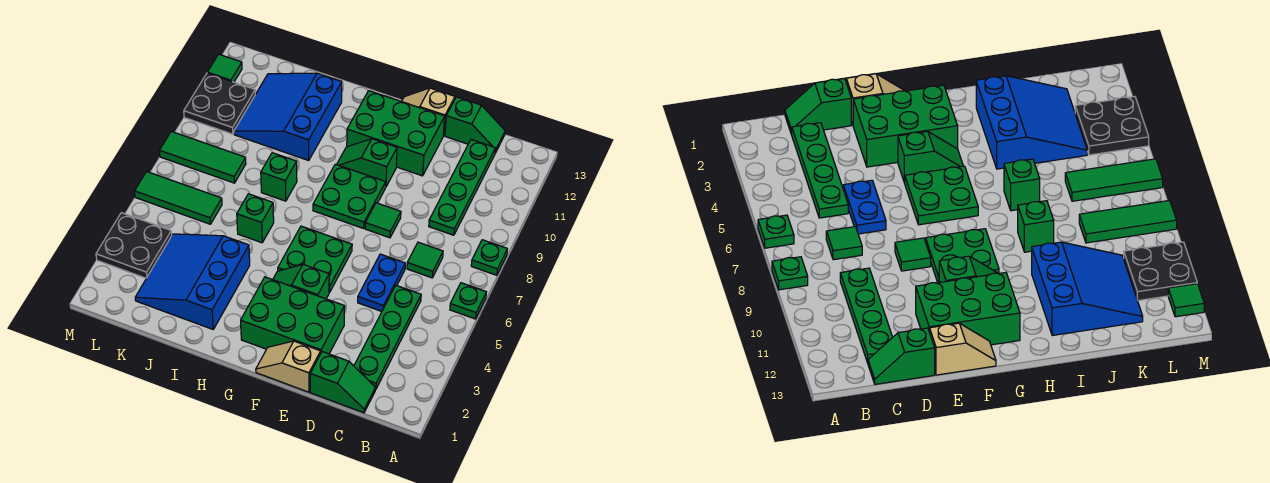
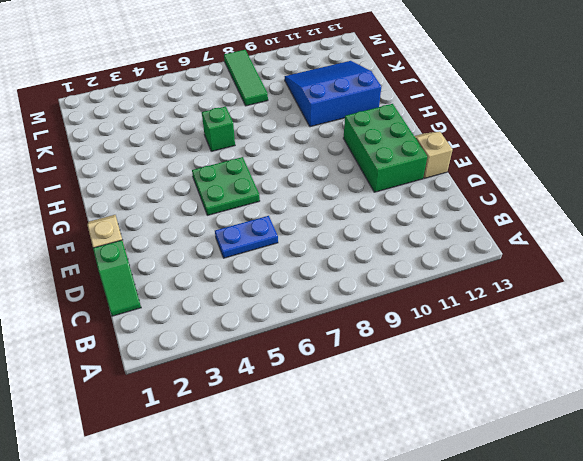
none -> green 1x1 plate [450,283,486,319]
none -> green 1x1 plate [471,240,507,275]
none -> green 1x4 plate [354,285,421,389]

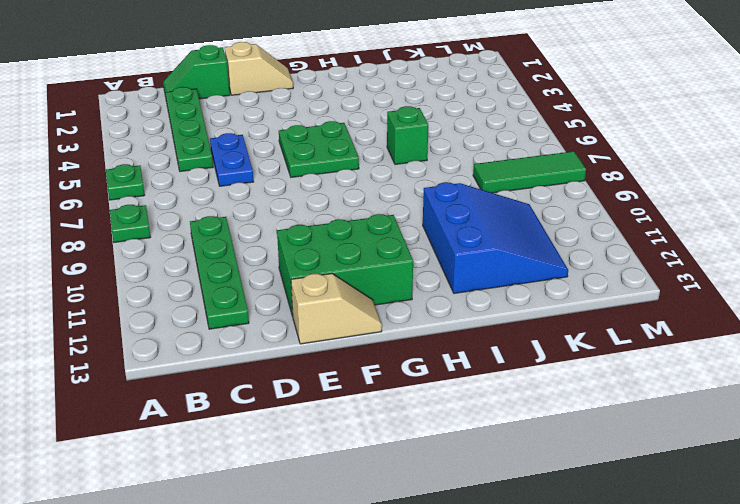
none -> green 1x1 tile [407,242,443,278]
none -> green 1x2 slope [445,97,505,153]
none -> green 2x3 brick [241,277,345,354]

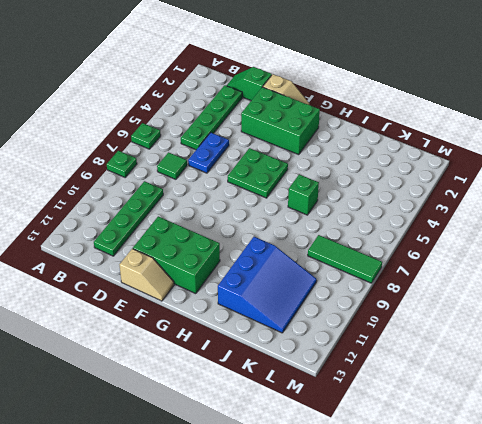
none -> green 1x2 slope [445,97,505,153]
none -> green 1x1 tile [365,203,401,238]
none -> green 1x2 slope [273,264,329,299]

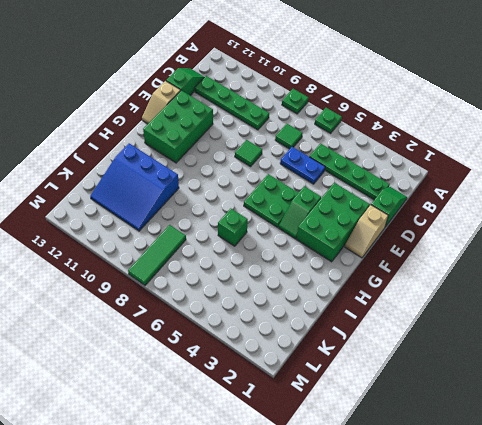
none -> green 2x2 plate [313,164,386,229]
none -> green 1x2 slope [337,139,397,186]
none -> blue 3x3 slope [135,234,250,329]

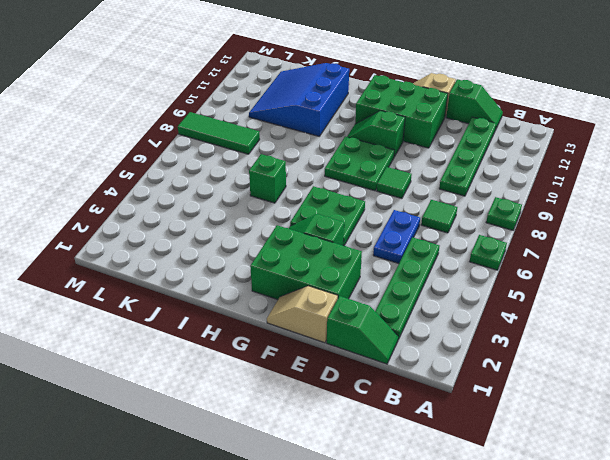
none -> blue 3x3 slope [135,234,250,329]
none -> green 1x1 brick [261,153,297,201]
none -> green 1x3 tile [135,172,222,224]

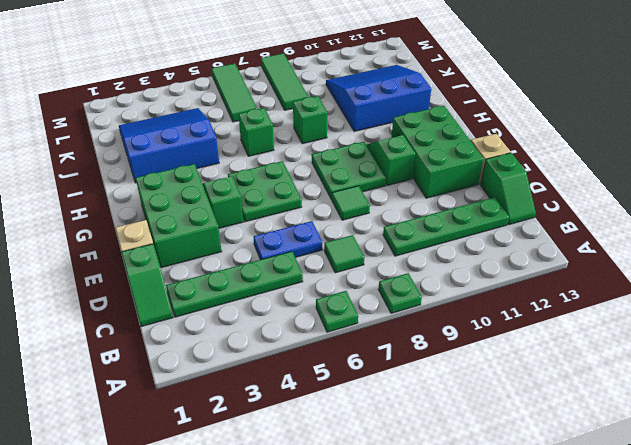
none -> black 2x2 plate [96,213,172,278]
none -> black 2x2 plate [184,73,255,134]
none -> green 1x1 tile [207,54,242,82]

